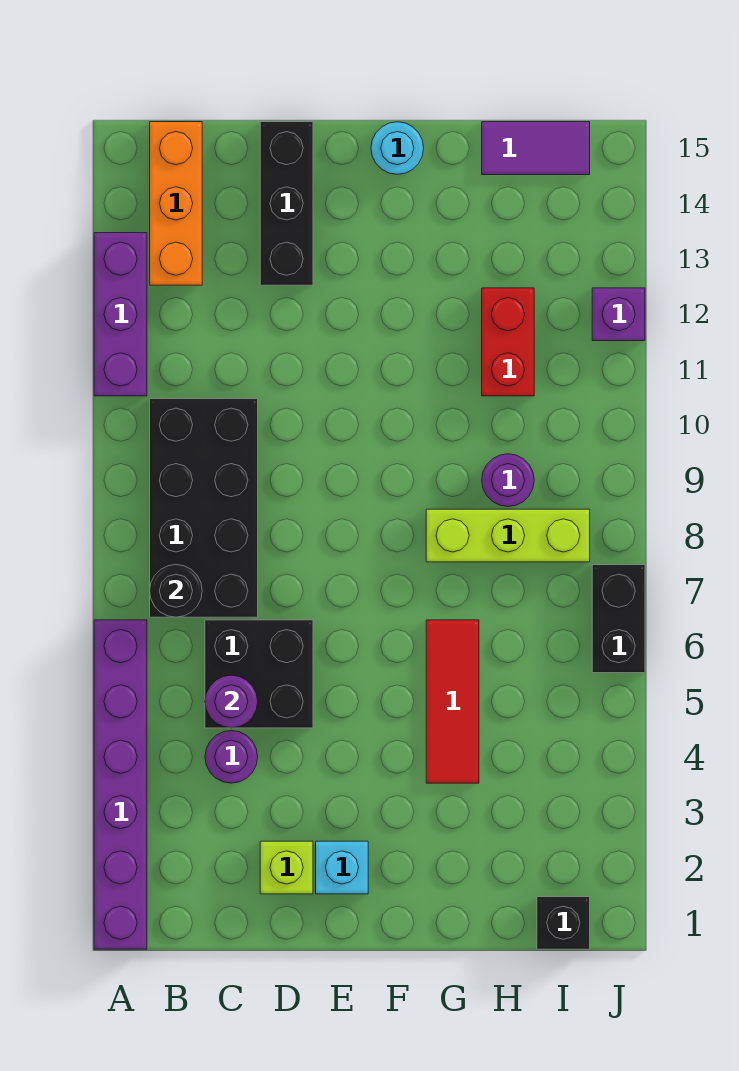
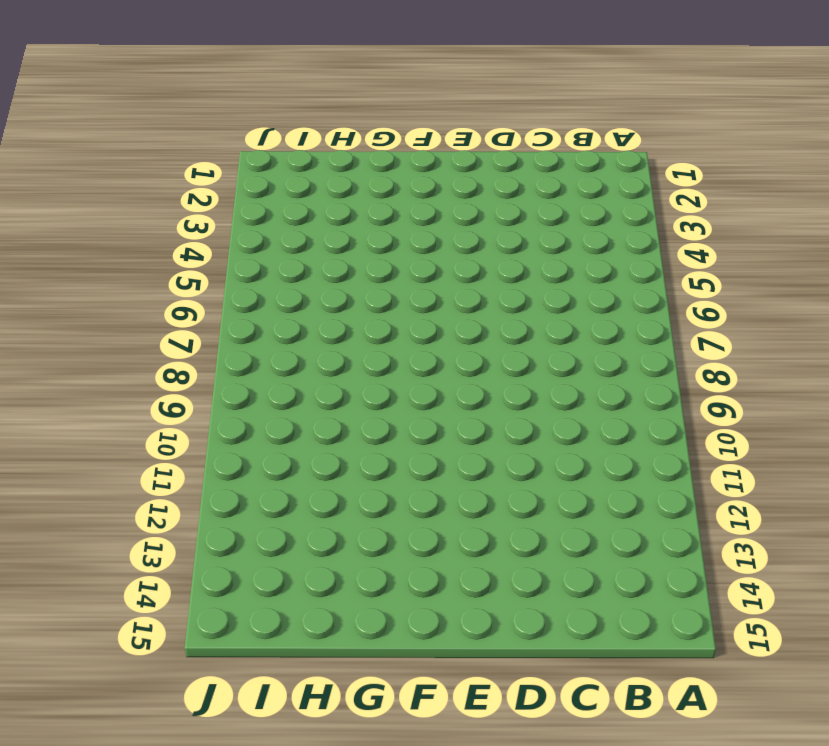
none -> purple 1x6 brick [94,620,147,949]
none -> purple 1x3 brick [94,233,147,396]
none -> black 2x4 brick [150,399,258,617]

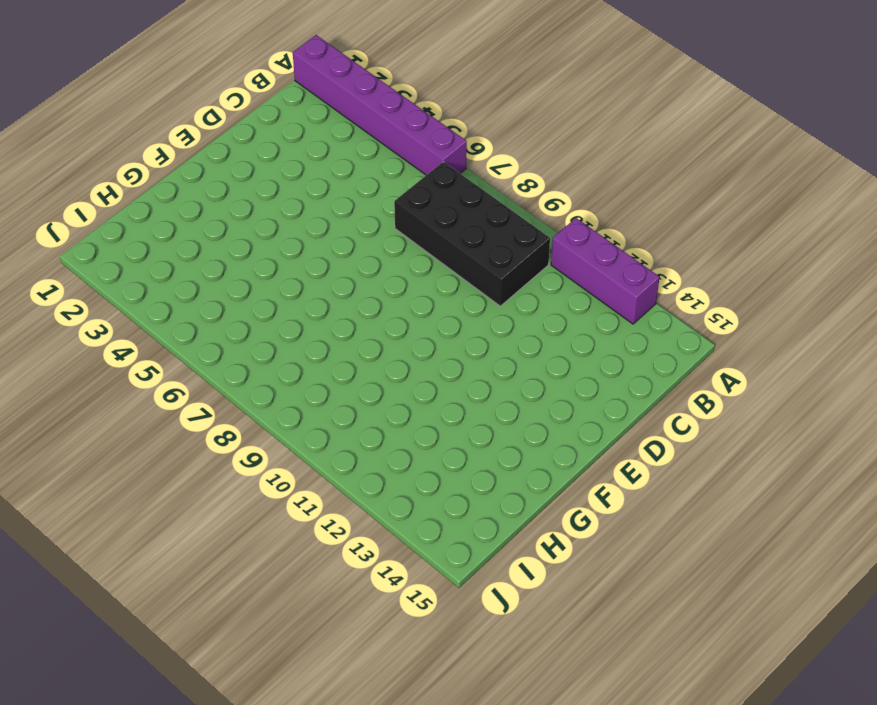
none -> orange 1x3 brick [150,122,202,285]
none -> purple 1x1 round brick [205,731,258,783]
none -> black 2x2 brick [205,620,313,728]

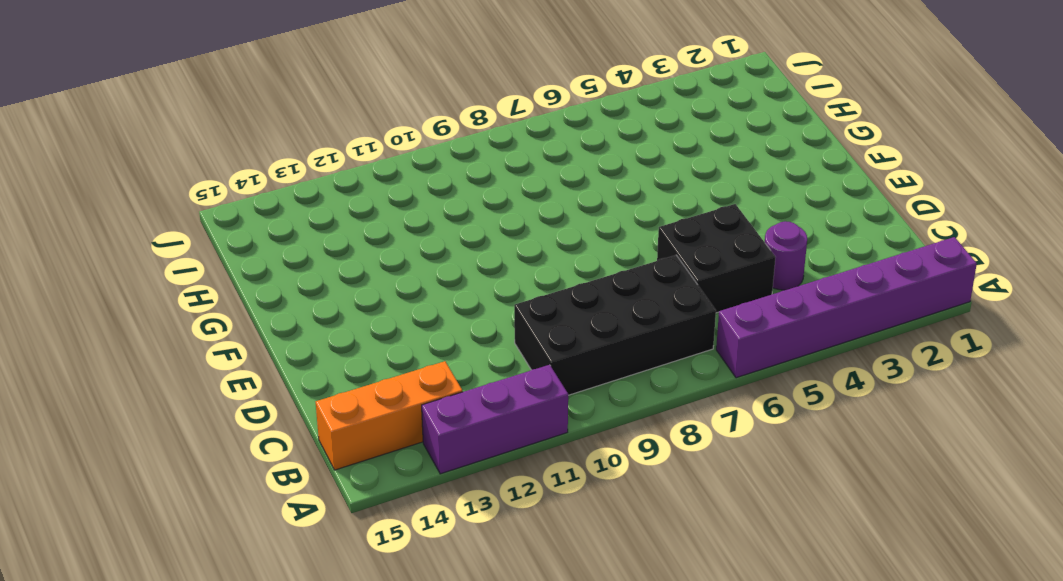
none -> lime 1x1 brick [260,841,313,894]
none -> black 1x3 brick [260,122,313,285]
none -> cyan 1x1 brick [316,841,368,894]

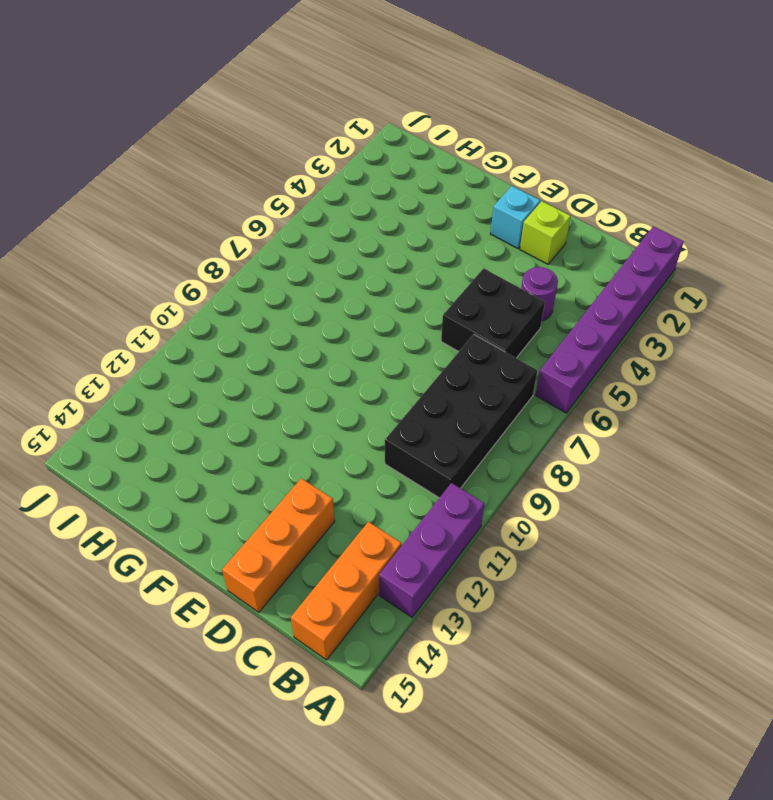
orange 1x3 brick [222,478,335,612] -> black 1x3 brick [260,122,313,285]
none -> cyan 1x1 round brick [371,122,424,174]
none -> red 1x3 tile [426,620,479,783]
none -> lime 1x3 brick [426,509,590,562]

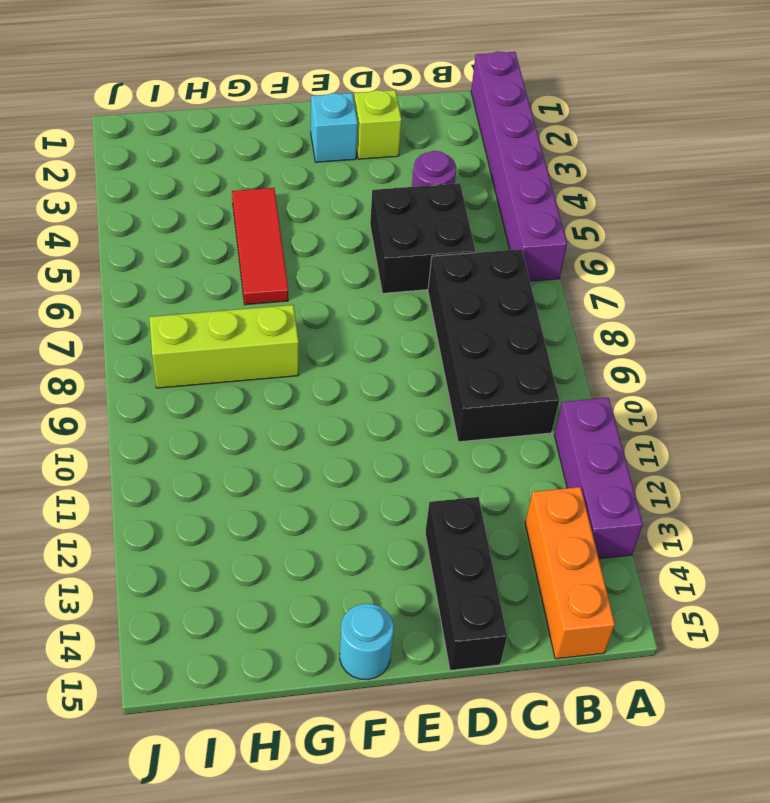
none -> purple 1x1 round brick [482,454,534,506]
none -> red 1x2 brick [482,288,534,396]
none -> purple 1x2 tile [482,122,590,175]

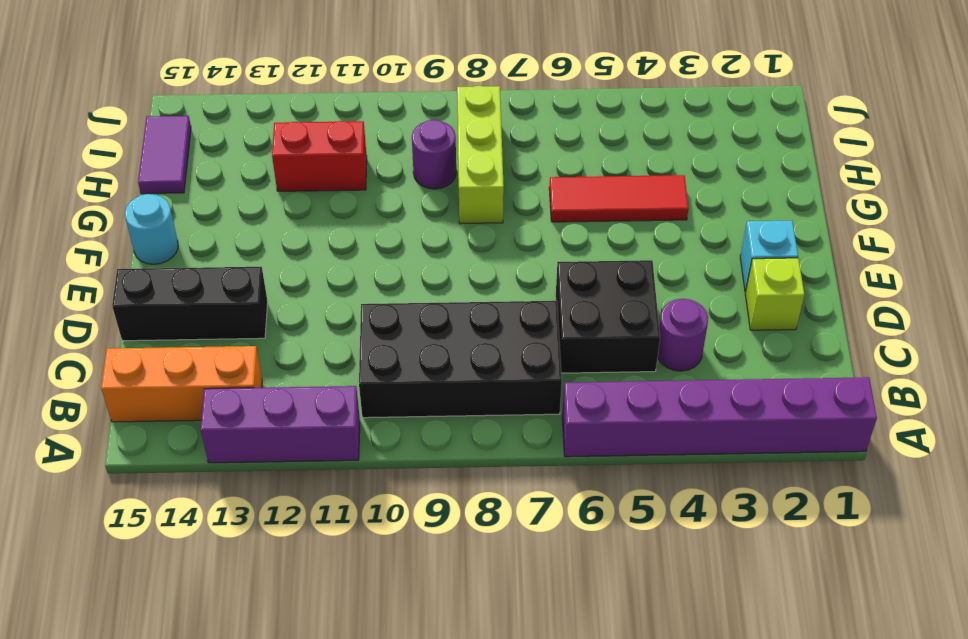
none -> black 1x1 brick [537,897,590,949]
none -> black 1x2 brick [592,565,645,673]
none -> purple 1x1 brick [592,288,645,341]

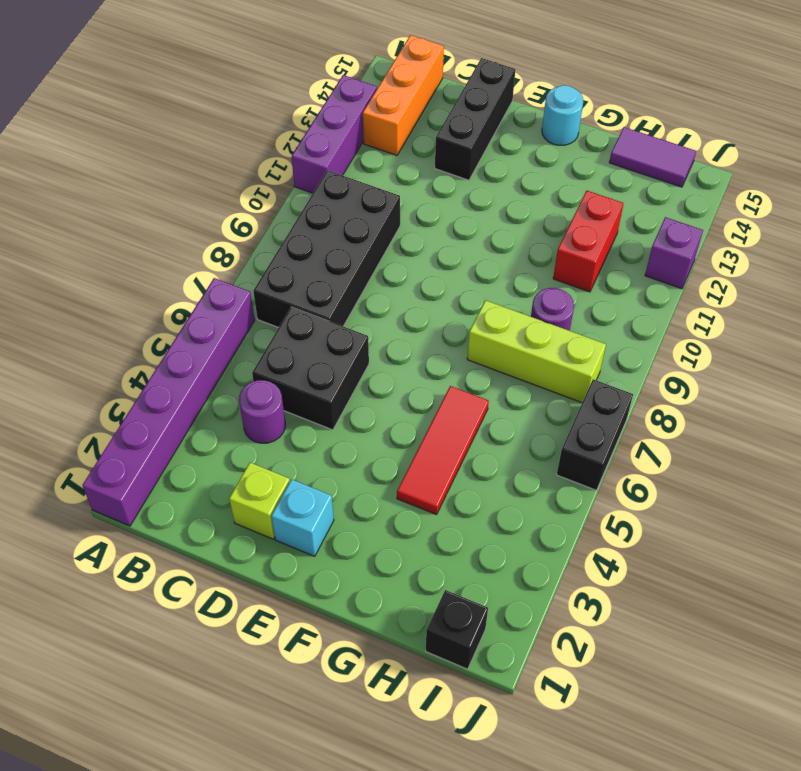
none -> black 1x1 round brick [150,565,202,617]
none -> purple 1x1 round brick [205,675,258,728]

